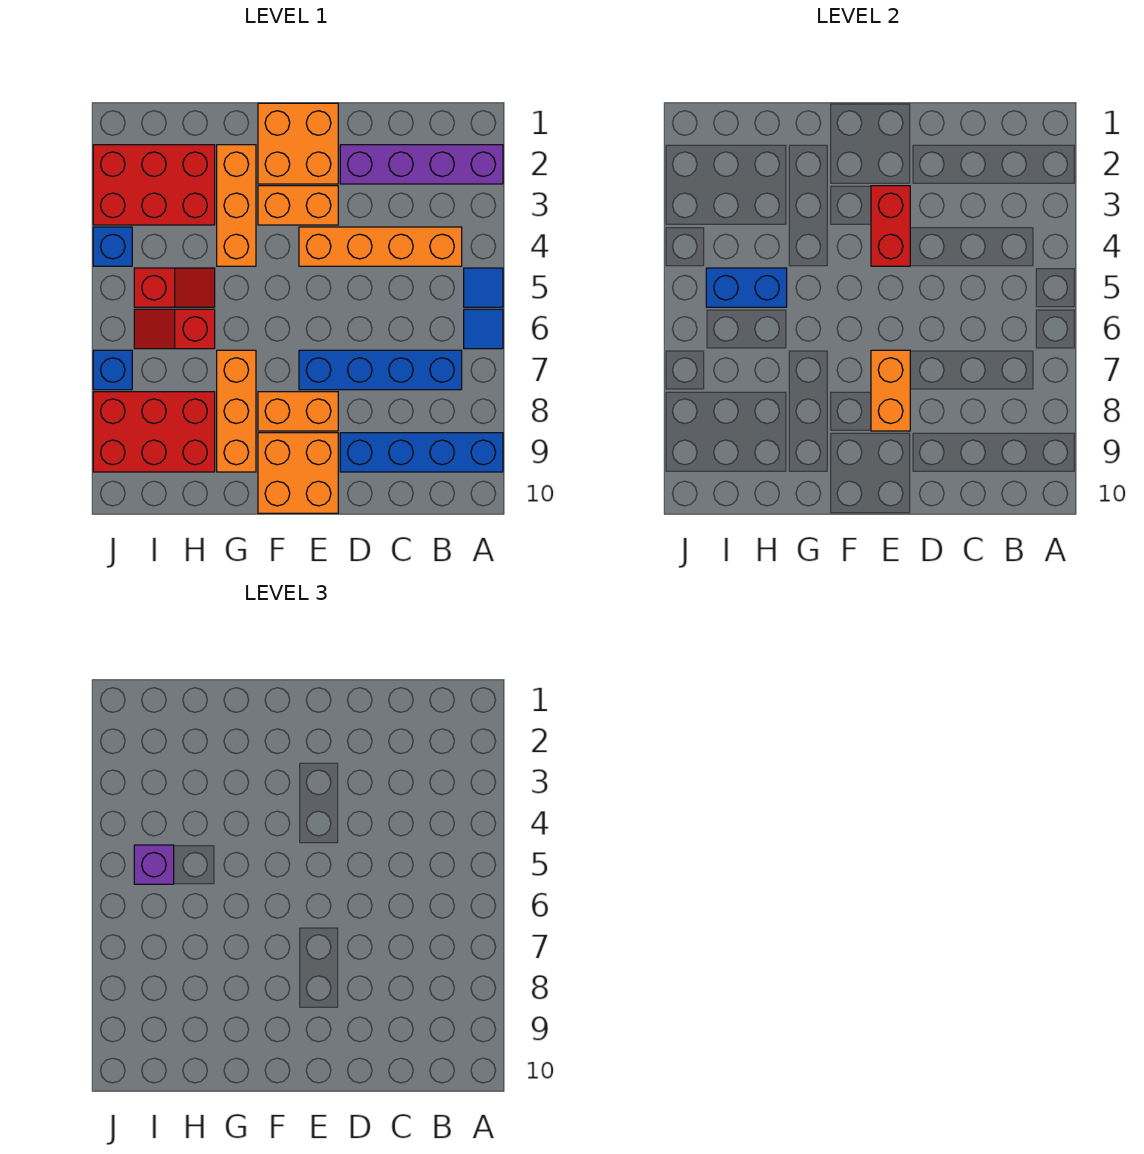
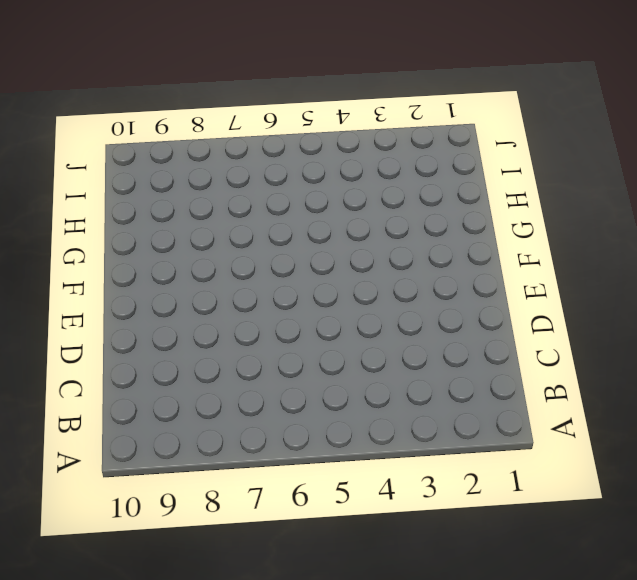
none -> purple 1x4 brick [340,145,503,184]
none -> blue 1x1 tile [464,268,503,307]
none -> blue 1x1 tile [464,309,503,349]

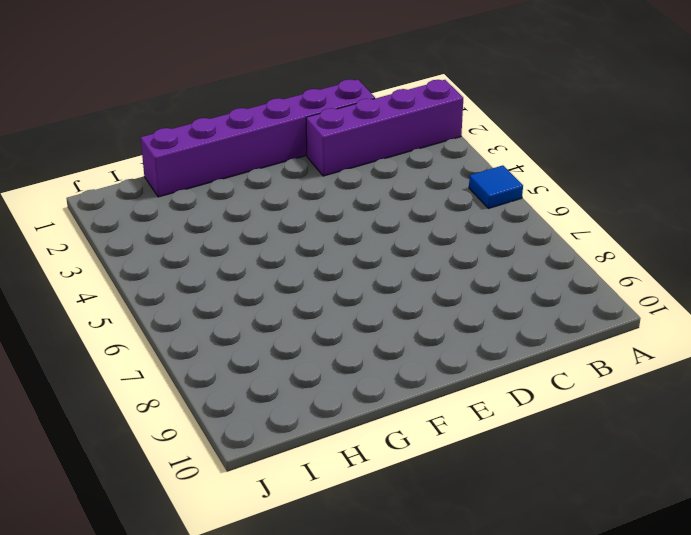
purple 1x6 brick [141,79,375,197] -> orange 2x2 brick [258,103,338,184]
none -> blue 1x1 tile [464,309,503,349]
none -> blue 1x4 brick [340,433,503,472]
none -> orange 1x4 brick [299,227,462,266]

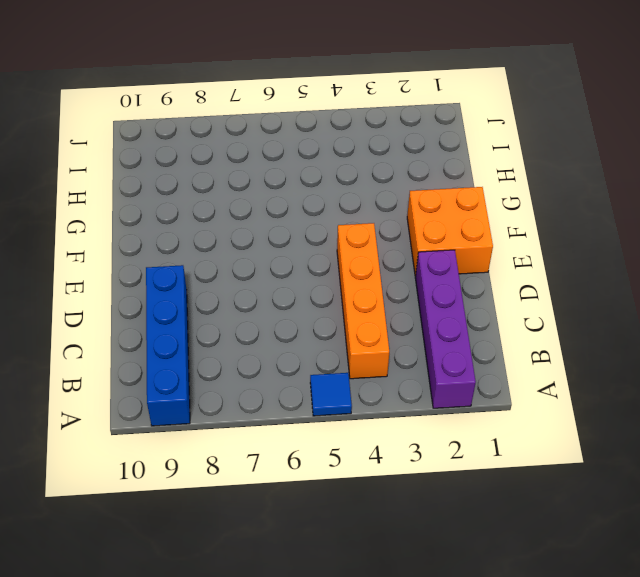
none -> blue 1x1 tile [464,309,503,349]
none -> blue 1x4 brick [299,350,462,390]
none -> orange 1x2 brick [258,186,338,225]

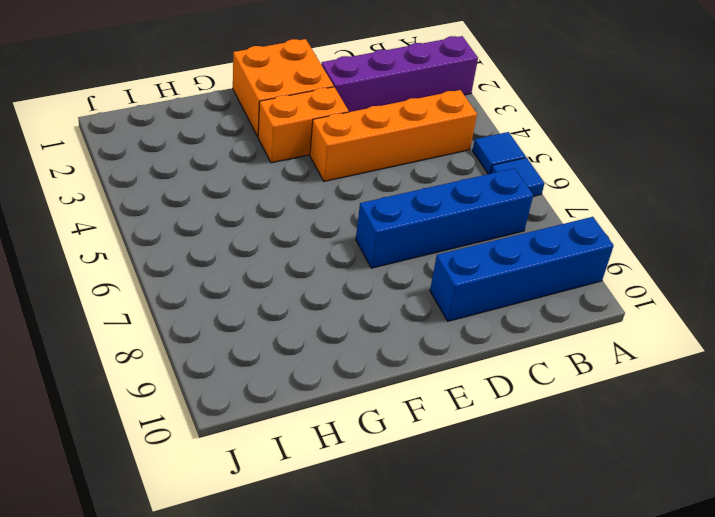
none -> orange 1x2 brick [258,392,338,431]
none -> orange 2x2 brick [258,433,338,513]
none -> orange 1x3 brick [217,145,256,266]

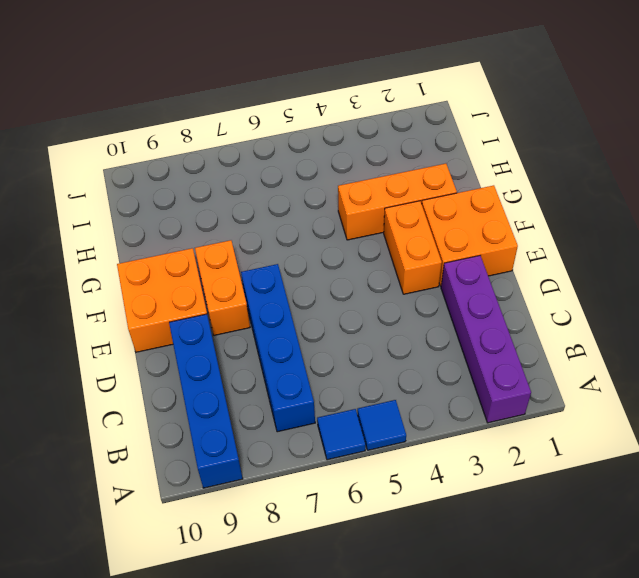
none -> orange 1x4 brick [299,227,462,266]
none -> orange 1x3 brick [217,350,256,472]
none -> red 2x3 brick [93,145,215,225]

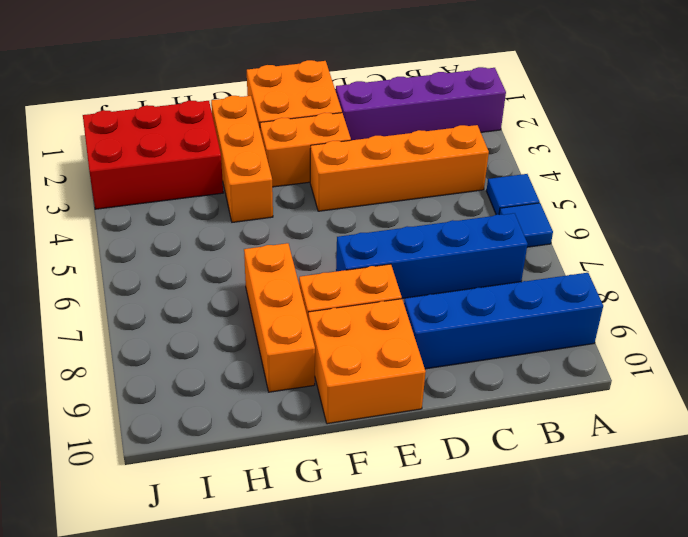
none -> red 1x2 slope [134,268,215,307]
none -> red 1x2 slope [134,309,215,349]
none -> red 2x3 brick [93,392,215,472]

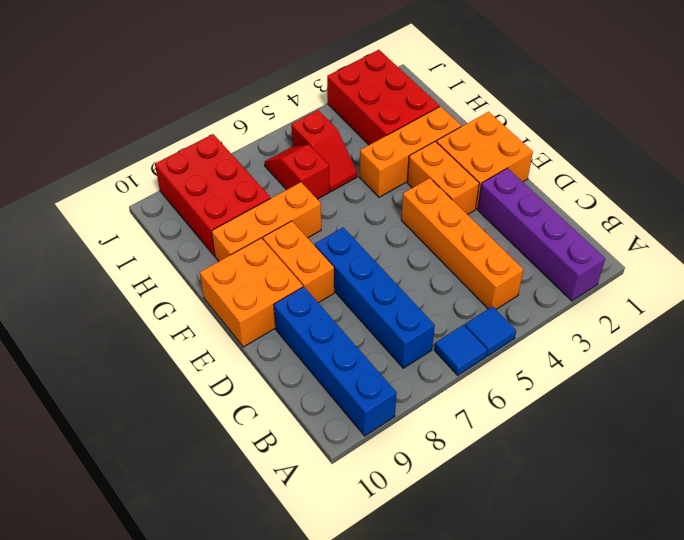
none -> blue 1x1 brick [93,227,132,266]
none -> blue 1x1 brick [93,350,132,390]
none -> red 1x2 brick [871,186,910,266]

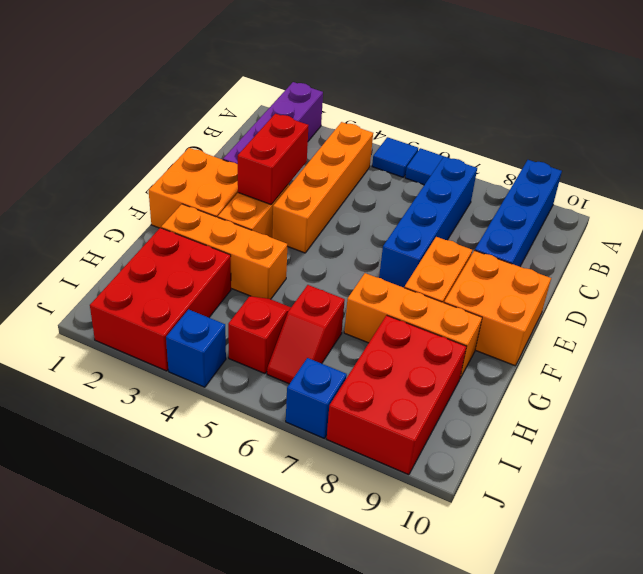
red 1x2 brick [238,114,309,205] -> red 1x2 brick turned to [871,186,910,266]
none -> orange 1x2 brick [871,350,910,431]
none -> blue 1x2 brick [706,268,787,307]
none -> purple 1x1 brick [134,845,174,884]

